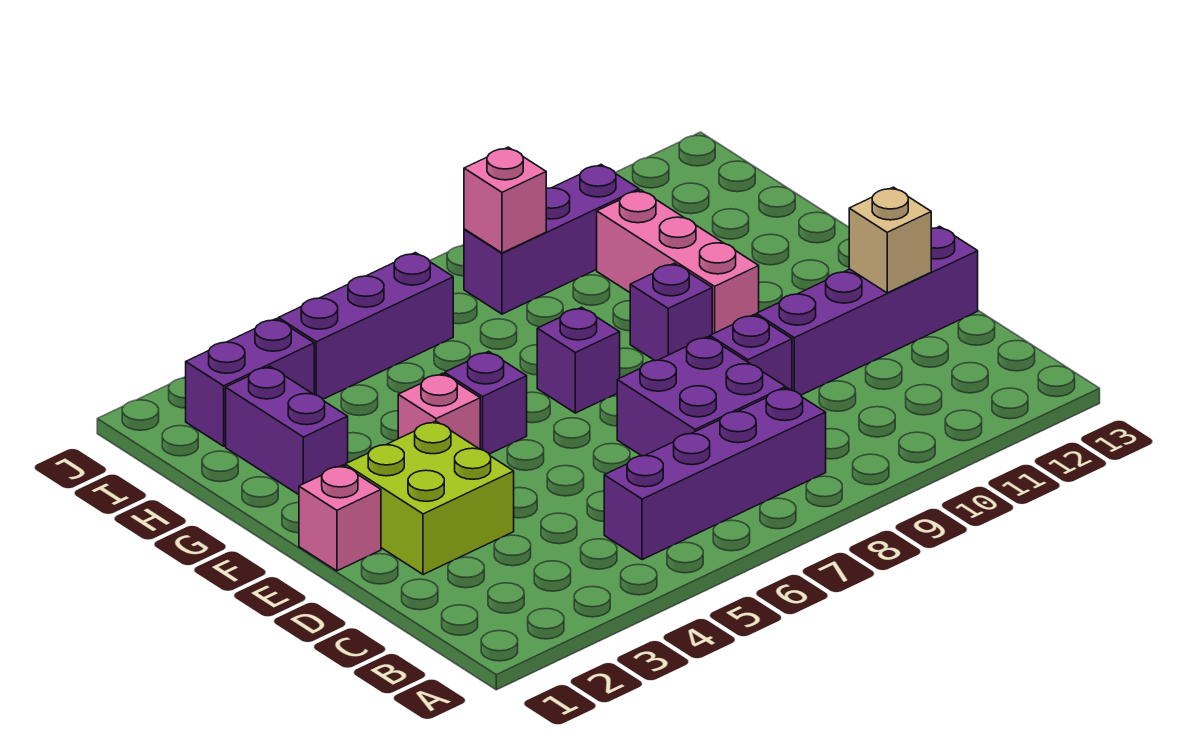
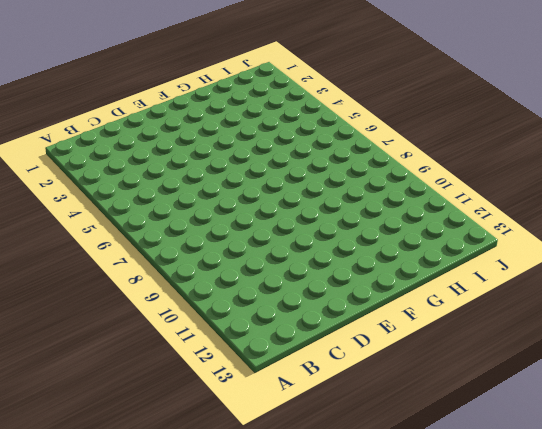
none -> purple 1x4 brick [604,388,826,560]
none -> purple 2x2 brick [617,337,786,456]
none -> lime 2x2 brick [345,421,514,575]

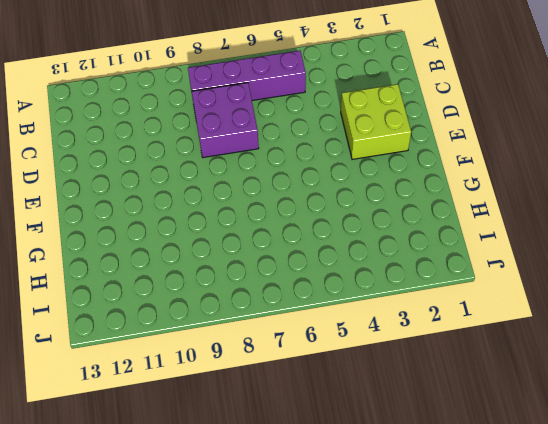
none -> purple 1x1 brick [710,315,792,390]
none -> purple 1x4 brick [756,226,978,395]
none -> pink 1x1 brick [299,465,381,571]

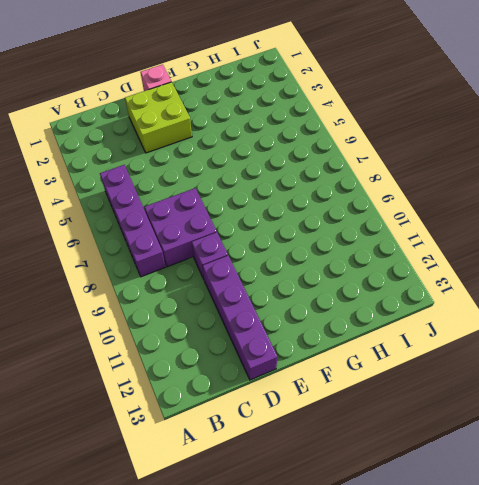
none -> pink 1x1 brick [398,373,480,449]
none -> purple 1x1 brick [445,351,527,454]
none -> purple 1x1 brick [537,307,620,413]

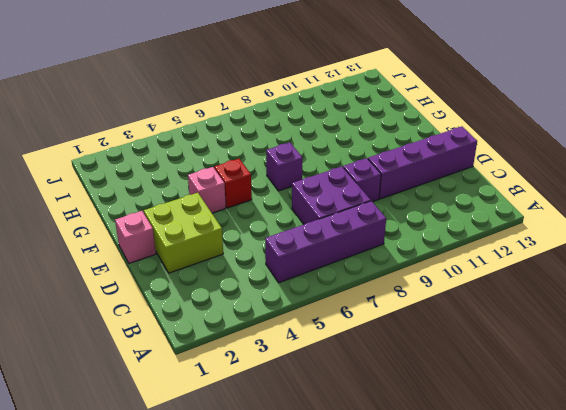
red 1x1 brick [214,159,252,208] -> purple 1x1 brick [445,351,527,454]
none -> purple 1x1 brick [630,263,712,361]
none -> pink 1x3 brick [597,190,759,334]
none -> purple 1x2 brick [226,366,348,495]

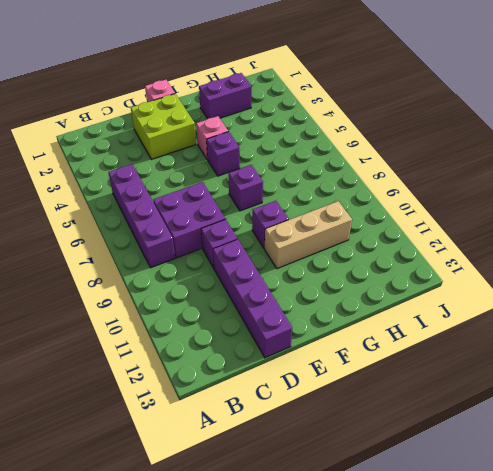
tan 1x3 brick [265,201,352,269] -> pink 1x3 brick [597,190,759,334]
none -> purple 1x2 brick [186,319,314,446]
none -> purple 1x3 brick [278,253,453,399]
none -> purple 1x3 brick [464,165,639,314]

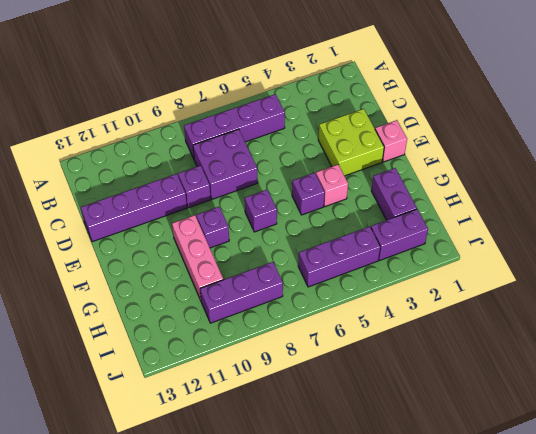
none -> tan 1x1 brick [849,187,931,293]
none -> pink 1x1 brick [464,147,546,253]

